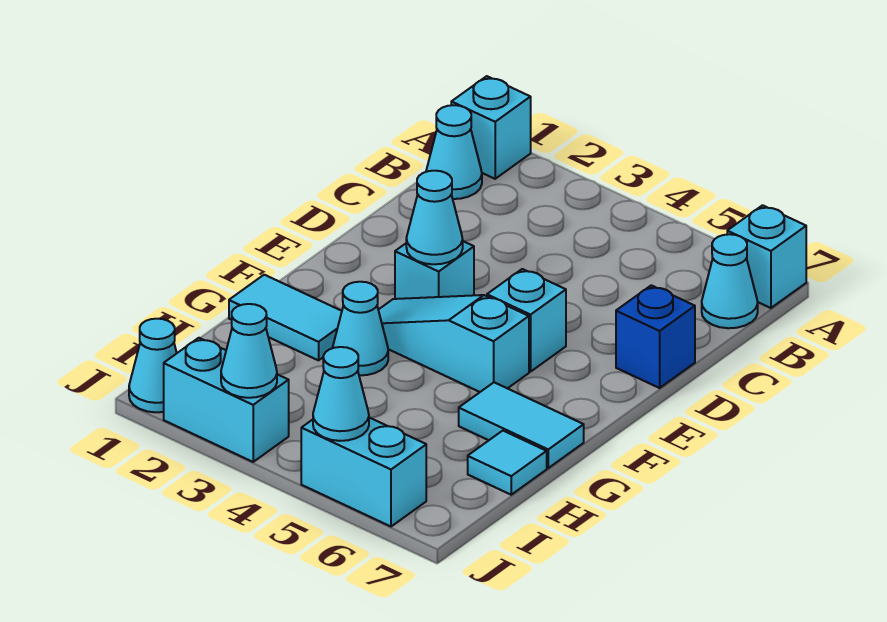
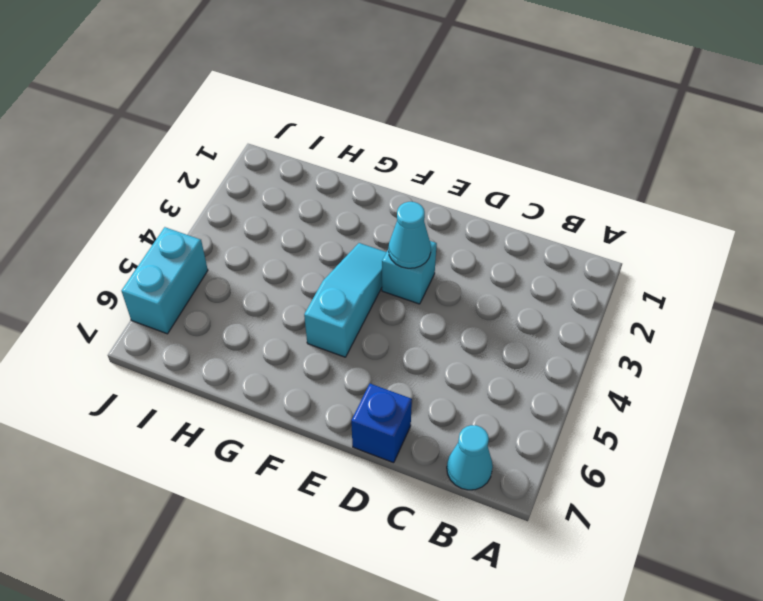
none -> cyan 1x1 brick [451,76,531,179]
none -> cyan 1x1 brick [727,205,806,308]
none -> cyan 1x1 cone [426,105,482,199]

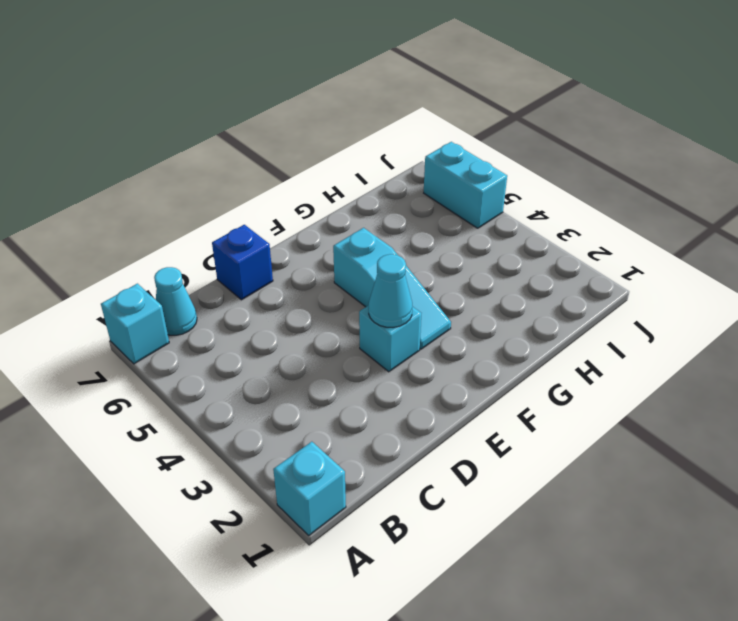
none -> cyan 1x1 cone [426,105,482,199]
none -> cyan 1x1 brick [487,269,566,372]
none -> cyan 1x2 tile [229,275,342,360]

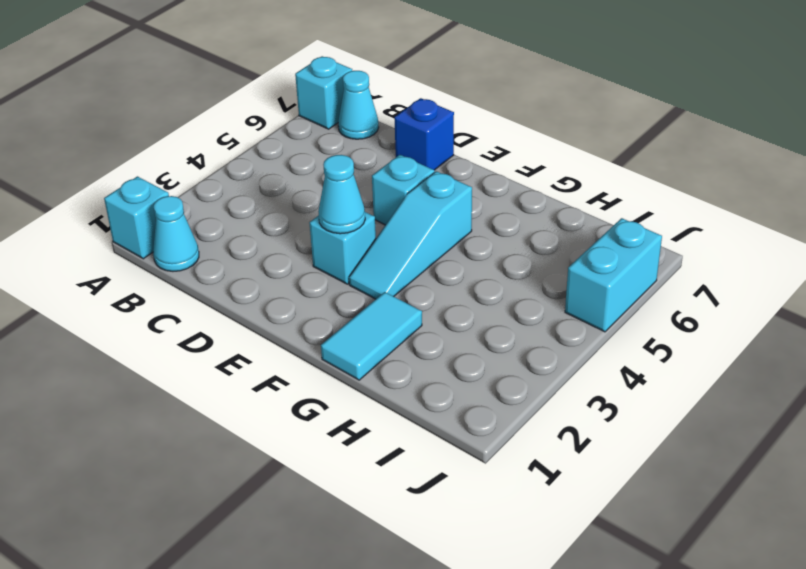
none -> cyan 1x1 cone [333,282,388,375]
none -> cyan 1x2 tile [459,382,584,468]
none -> cyan 1x1 tile [468,431,547,495]

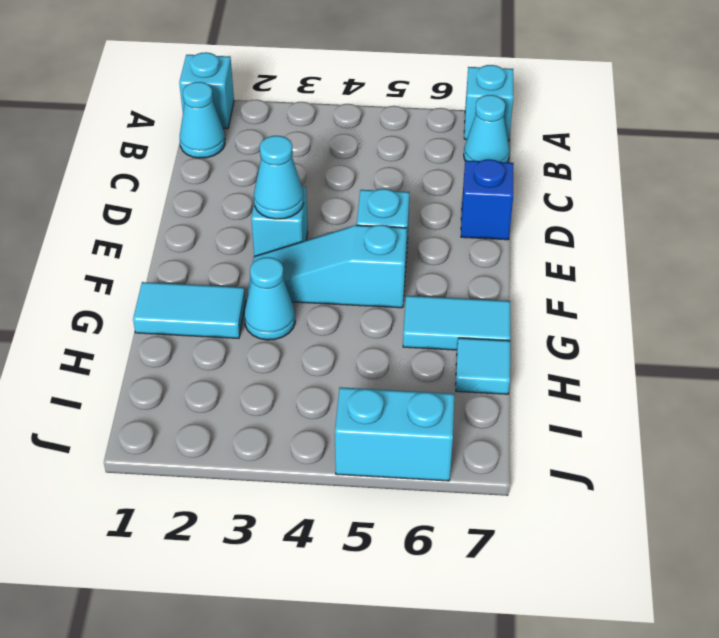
none -> cyan 1x1 cone [129,319,177,412]
none -> cyan 1x2 brick [164,338,289,462]
none -> cyan 1x1 cone [221,304,277,398]

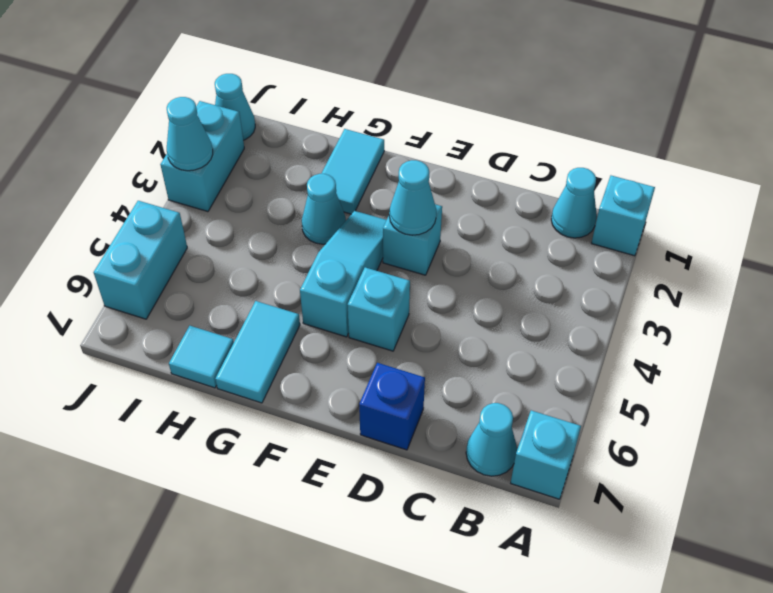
none -> cyan 1x1 cone [313,347,369,441]

